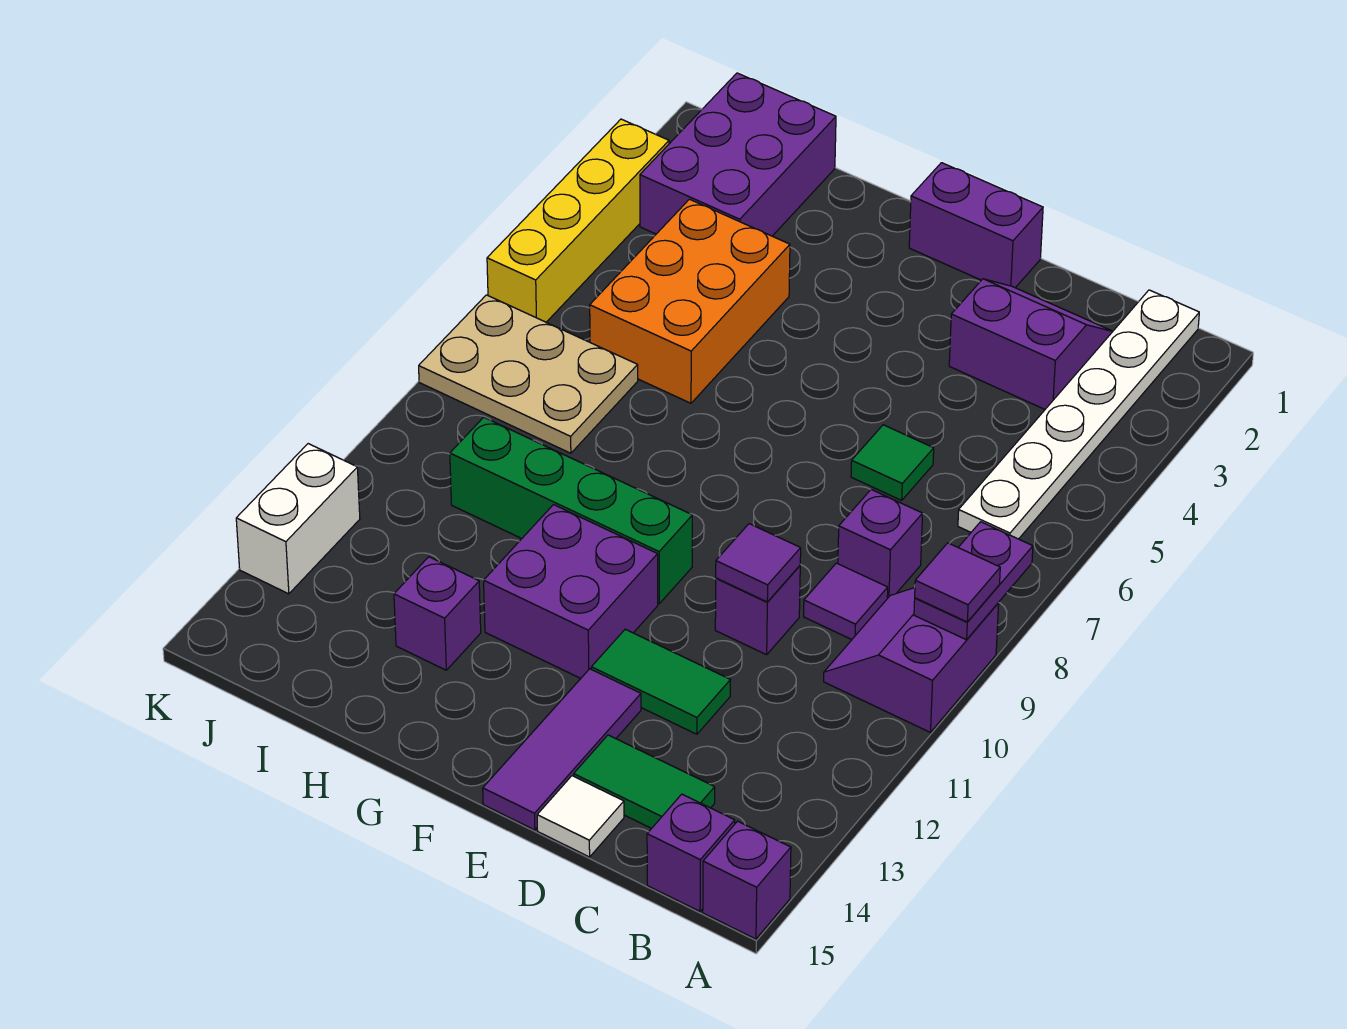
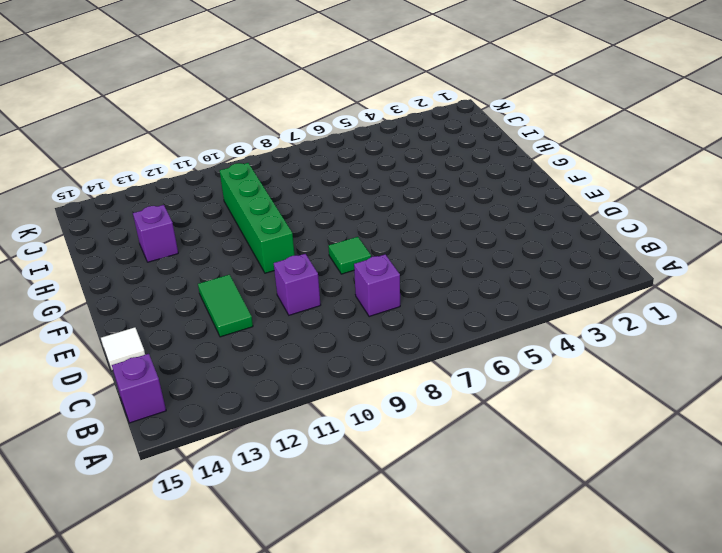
green 1x1 tile [328,237,371,274] -> green 1x1 tile moved to [851,425,934,500]
none -> purple 2x2 slope [824,588,999,732]
none -> purple 1x1 brick [703,821,791,939]
none -> white 1x6 plate [958,290,1199,539]

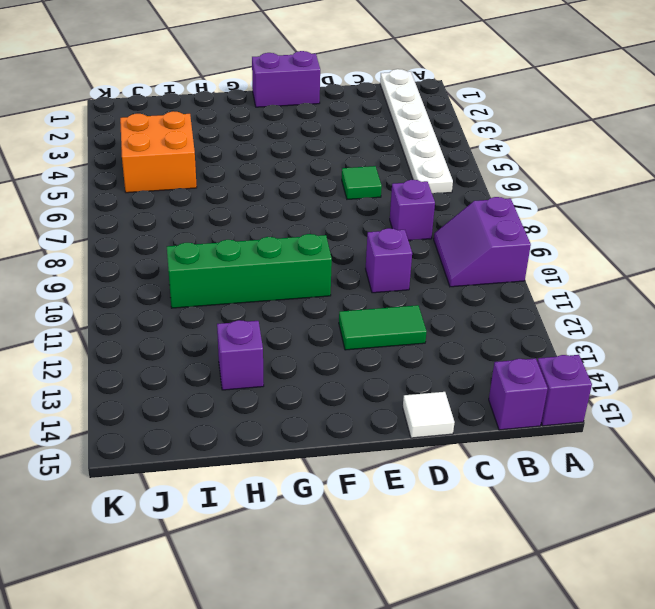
orange 2x2 brick [120,111,197,193] -> orange 2x3 brick [590,199,790,403]
none -> purple 2x2 slope [949,279,1113,409]
none -> purple 1x1 tile [804,563,888,640]
none -> green 1x2 tile [574,735,715,828]

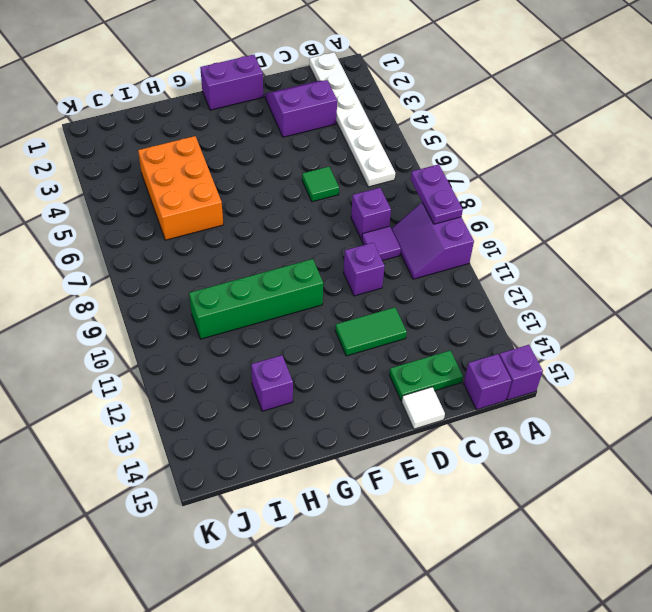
green 1x2 plate [389,351,463,401] -> green 1x2 tile [574,735,715,828]
none -> purple 1x3 tile [483,669,641,830]
none -> purple 2x2 brick [484,505,658,678]
none -> purple 2x3 brick [640,73,836,236]

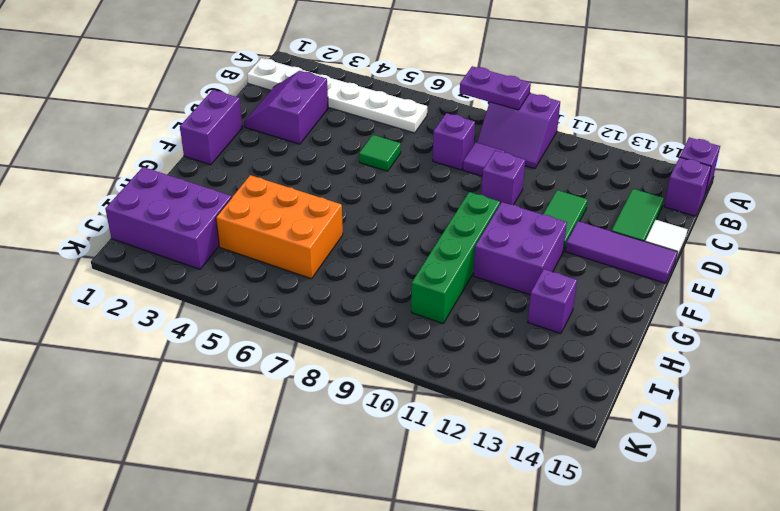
none -> tan 2x3 plate [419,295,638,453]
none -> yellow 1x4 brick [487,119,669,322]
none -> white 1x2 brick [236,444,360,594]

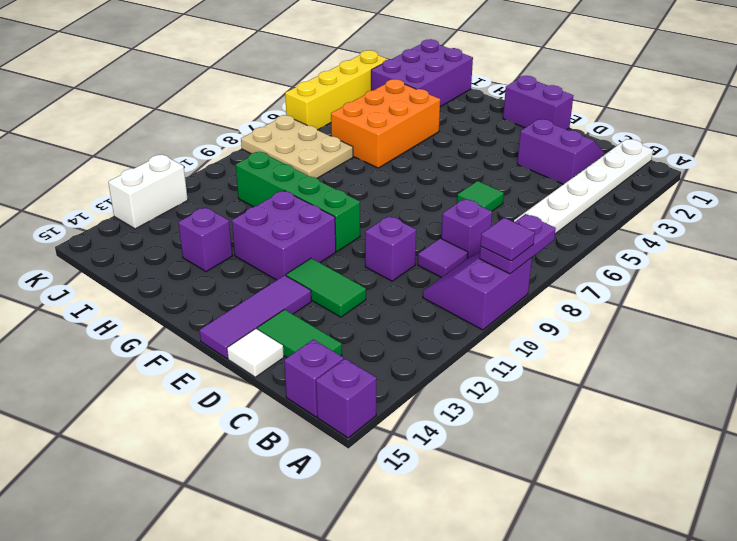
none -> purple 1x1 tile [716,524,801,602]

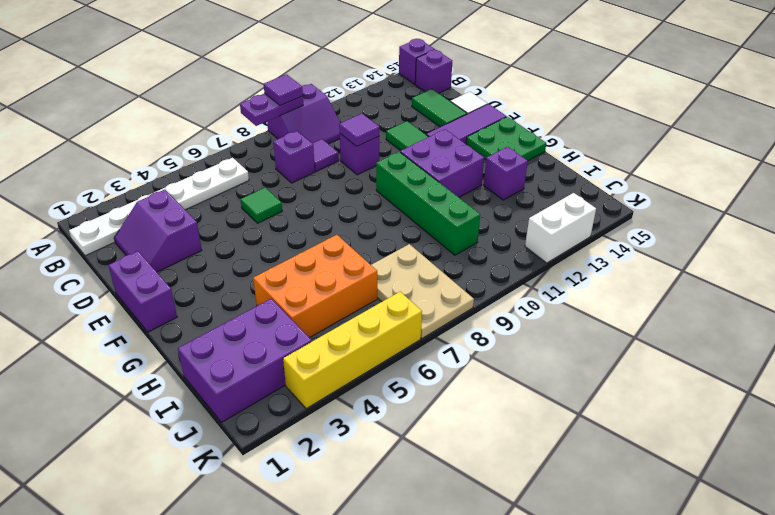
green 2x2 plate [466,117,546,161] -> none

